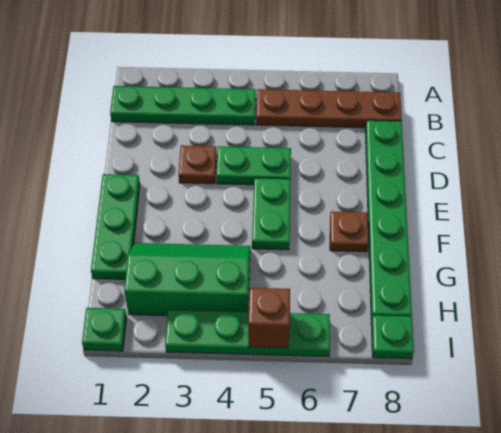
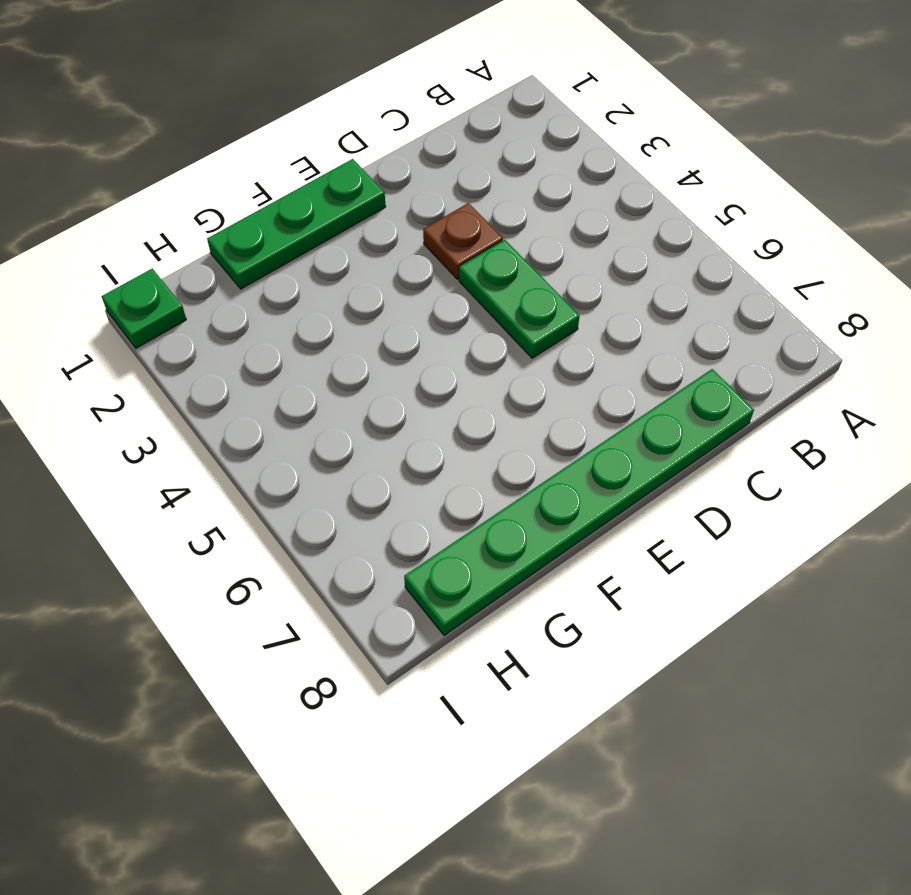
none -> green 1x4 plate [110,86,256,125]
none -> brown 1x4 plate [256,89,402,128]
none -> green 1x2 plate [252,178,291,250]

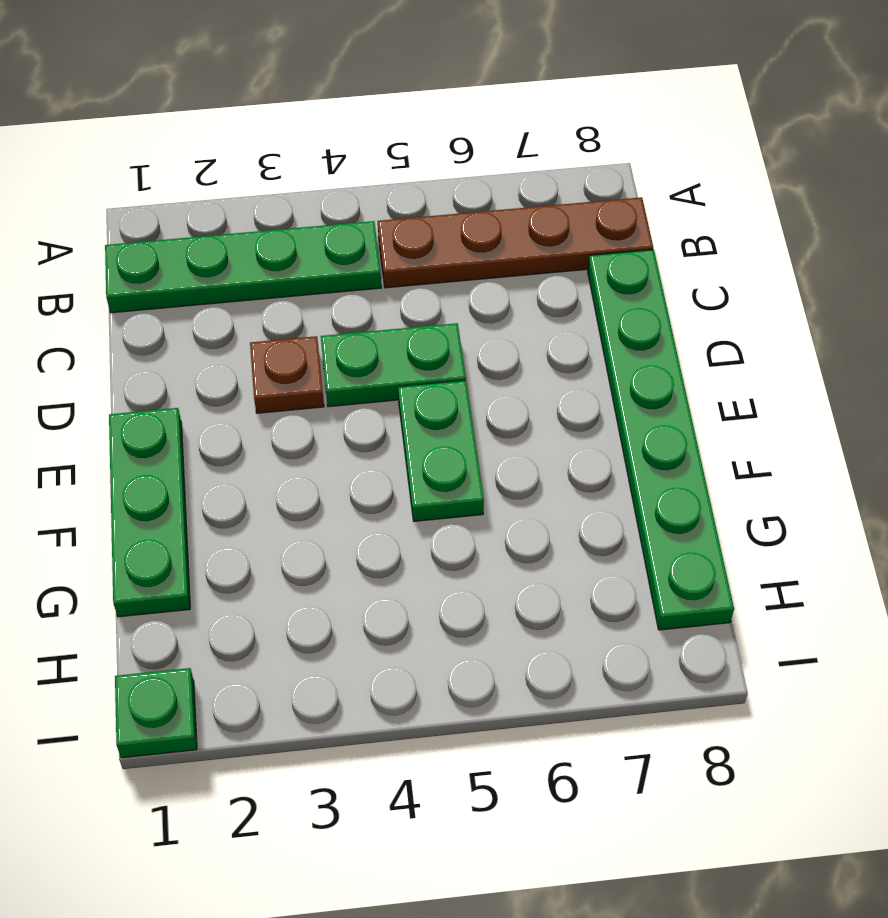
none -> brown 1x1 plate [330,211,369,252]
none -> green 2x3 slope [124,243,250,316]
none -> green 1x4 plate [165,310,330,357]

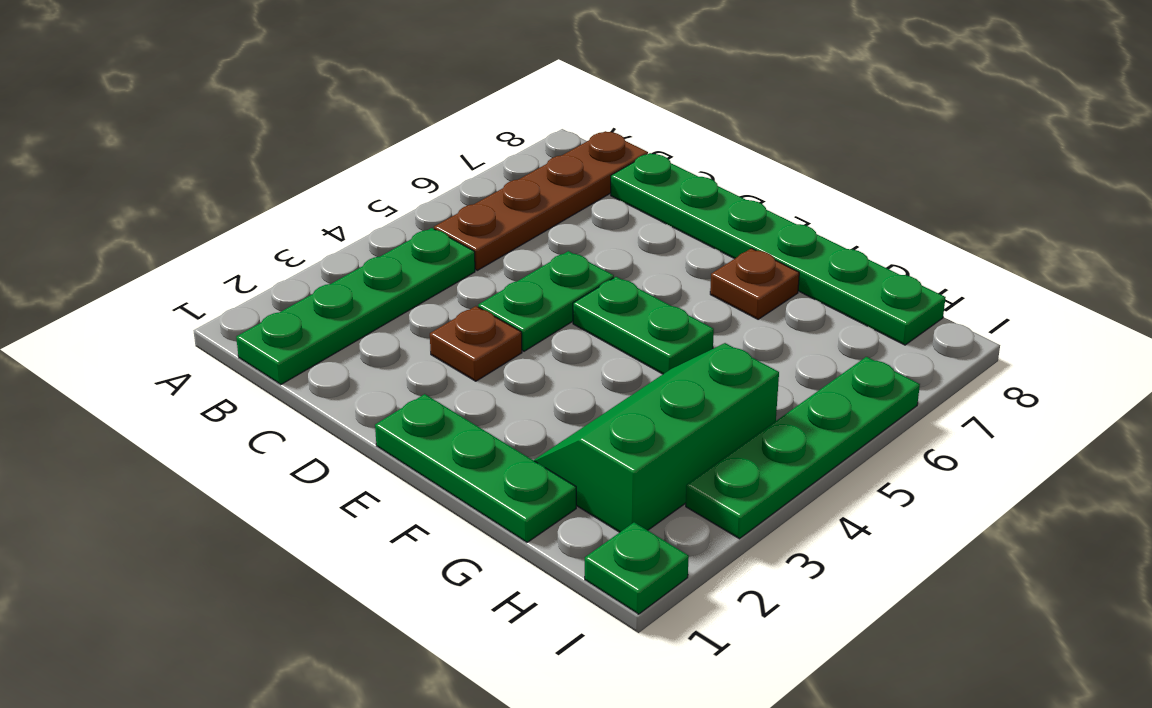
none -> green 1x1 plate [371,315,414,359]
none -> brown 1x1 brick [248,288,290,348]

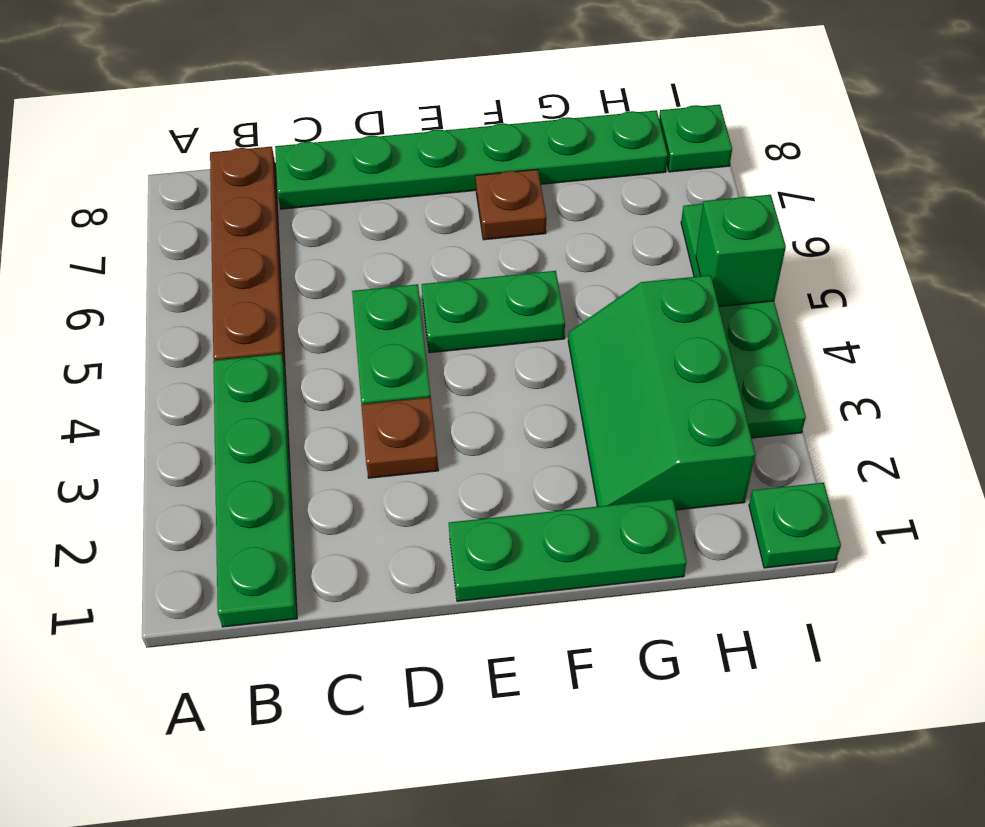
green 1x1 brick [696,195,786,306] -> brown 1x1 brick [248,288,290,348]

